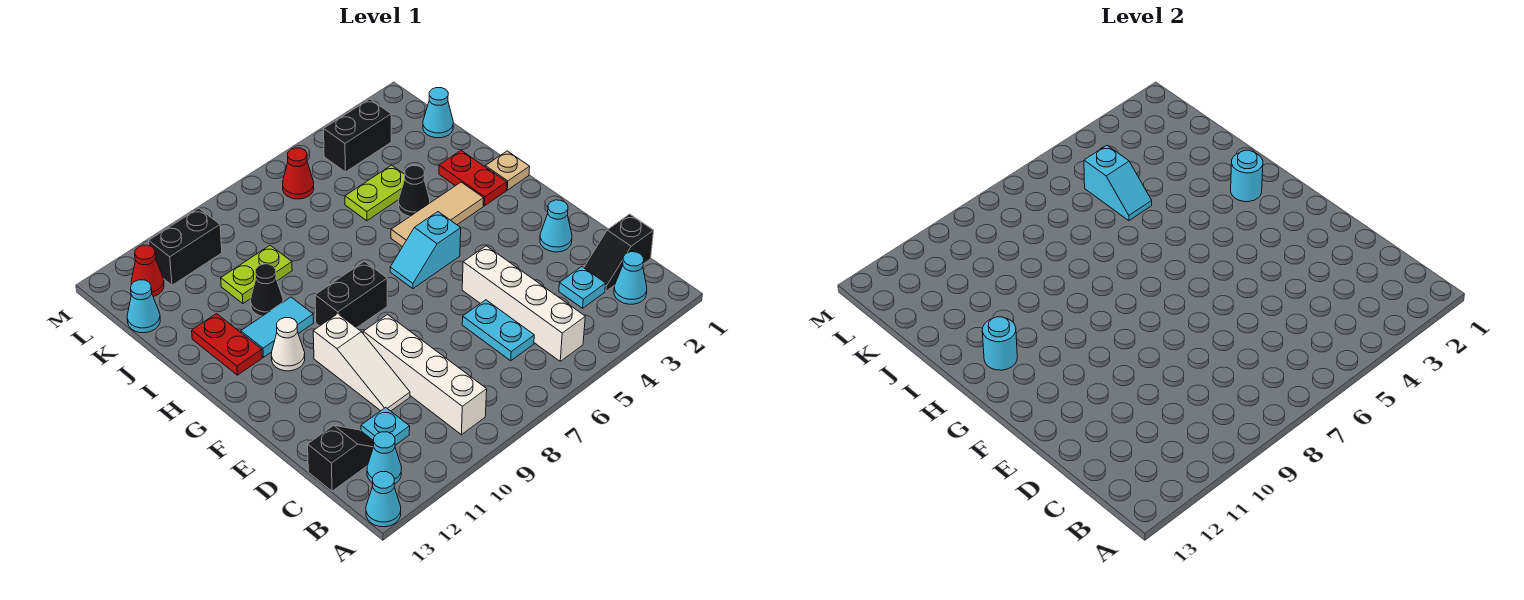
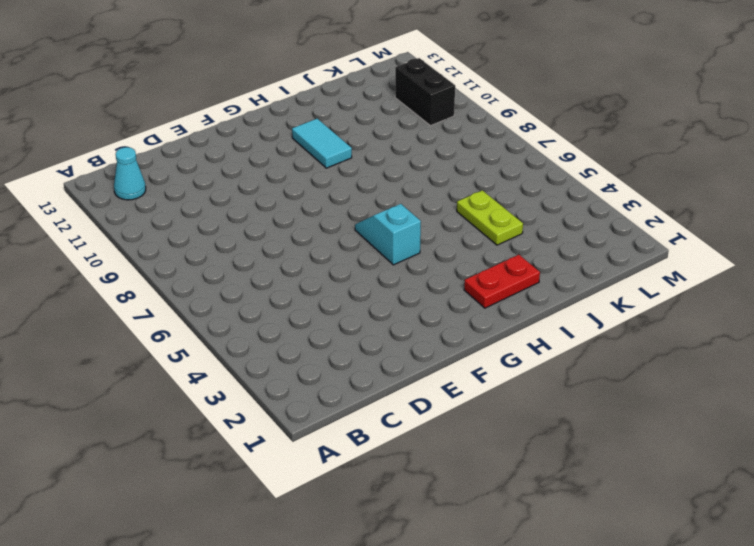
none -> cyan 1x1 cone [366,472,401,527]
none -> cyan 1x1 cone [614,252,647,304]
none -> white 1x4 brick [462,246,585,361]
none -> white 1x4 brick [363,315,487,435]

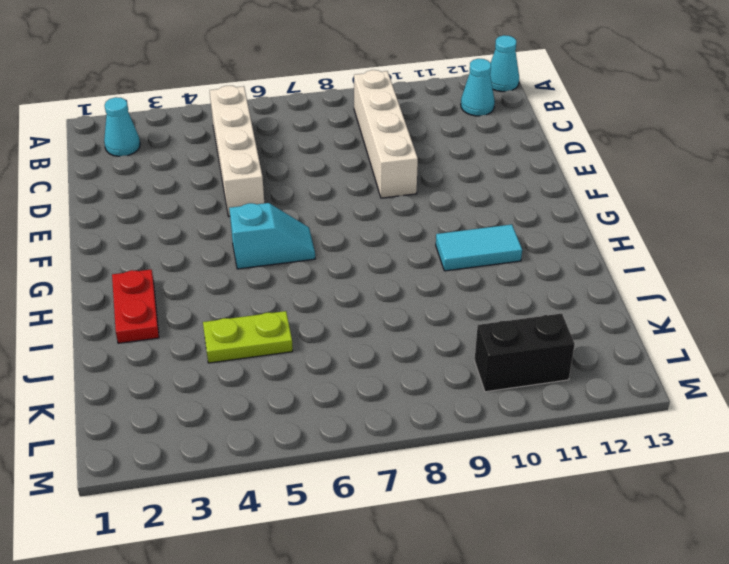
none -> black 1x2 slope [584,214,654,291]
none -> cyan 1x1 plate [559,267,606,308]
none -> cyan 1x2 plate [462,300,534,361]
none -> cyan 1x1 plate [361,408,410,445]

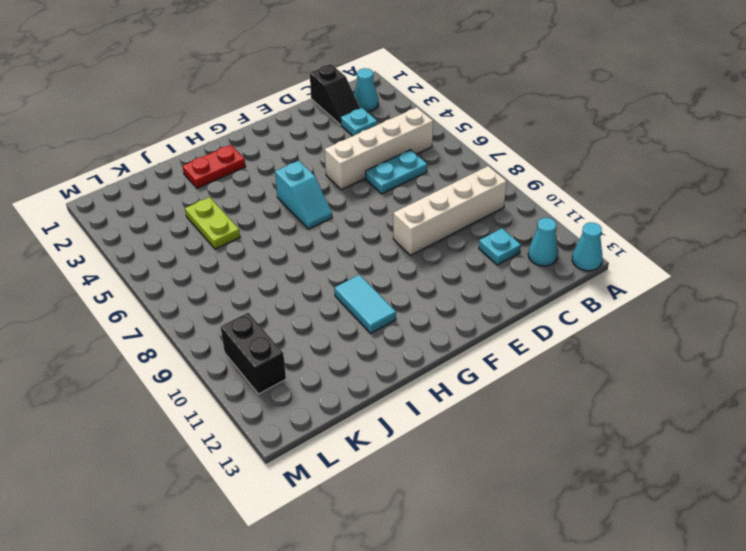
none -> black 1x2 slope [308,425,374,491]
none -> white 1x3 slope [313,314,410,411]
none -> cyan 1x1 cone [540,200,572,252]
none -> black 1x2 brick [315,261,387,328]

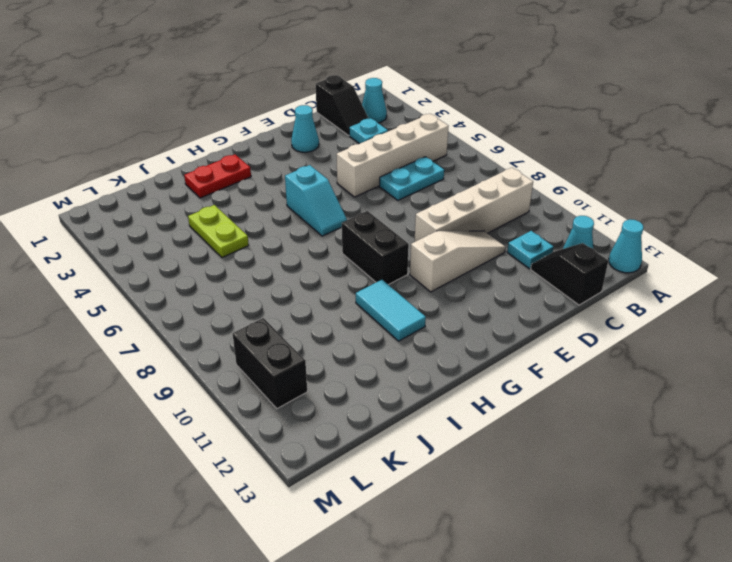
none -> white 1x1 cone [271,318,305,371]
none -> tan 1x1 plate [485,151,530,190]
none -> tan 1x3 tile [391,182,484,247]
none -> red 1x2 plate [192,314,262,375]

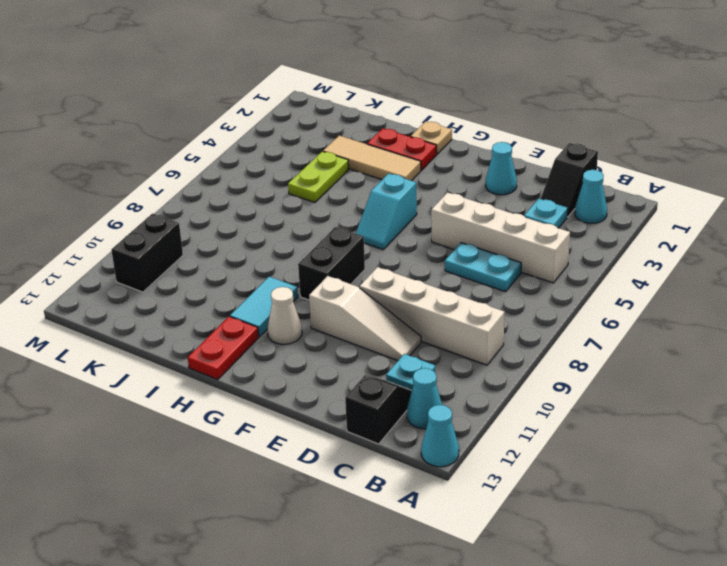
tan 1x3 tile [323,136,421,181] -> tan 1x3 tile turned to [391,182,484,247]
red 1x2 plate [188,316,259,380] -> red 1x2 plate turned to [192,314,262,375]
none -> black 1x1 cone [399,166,430,216]
none -> black 1x1 cone [251,264,283,316]
none -> lime 1x2 plate [221,245,292,304]
none -> cyan 1x1 cone [423,88,453,138]

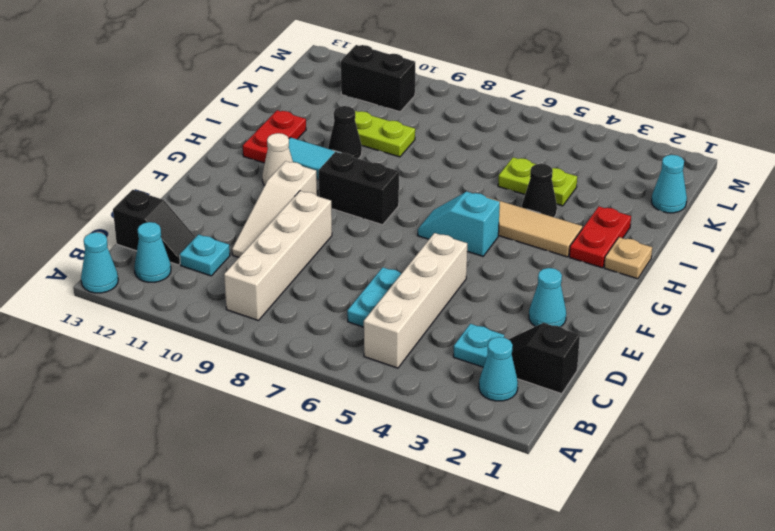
none -> cyan 1x1 cone [127,280,160,333]
none -> black 1x2 brick [324,99,391,172]
none -> red 1x1 cone [283,148,314,199]
none -> red 1x1 cone [131,245,164,297]

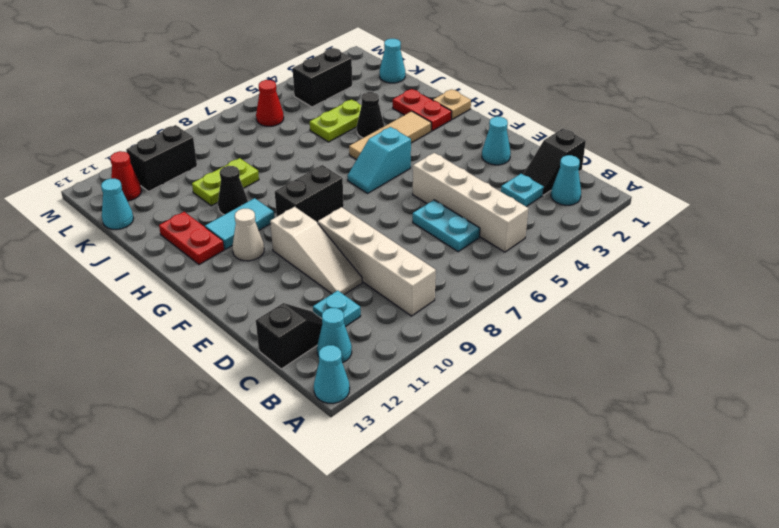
none -> cyan 1x1 round brick [1231,150,1263,202]
none -> cyan 1x1 round brick [982,317,1017,370]
none -> cyan 1x2 slope [1084,145,1152,221]

